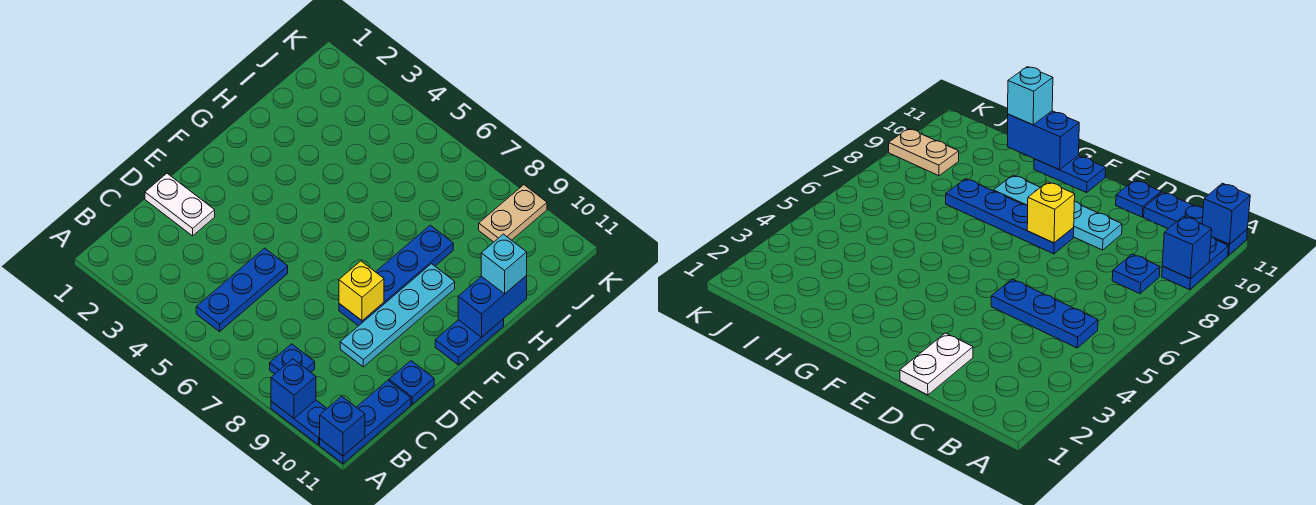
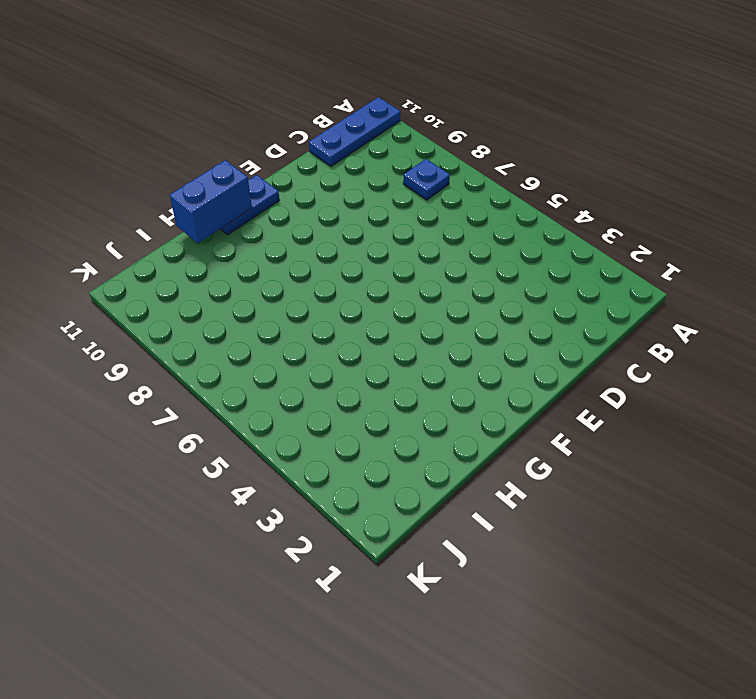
none -> blue 1x2 plate [271,400,327,445]
none -> blue 1x3 plate [196,248,288,332]
none -> white 1x2 plate [145,174,215,236]

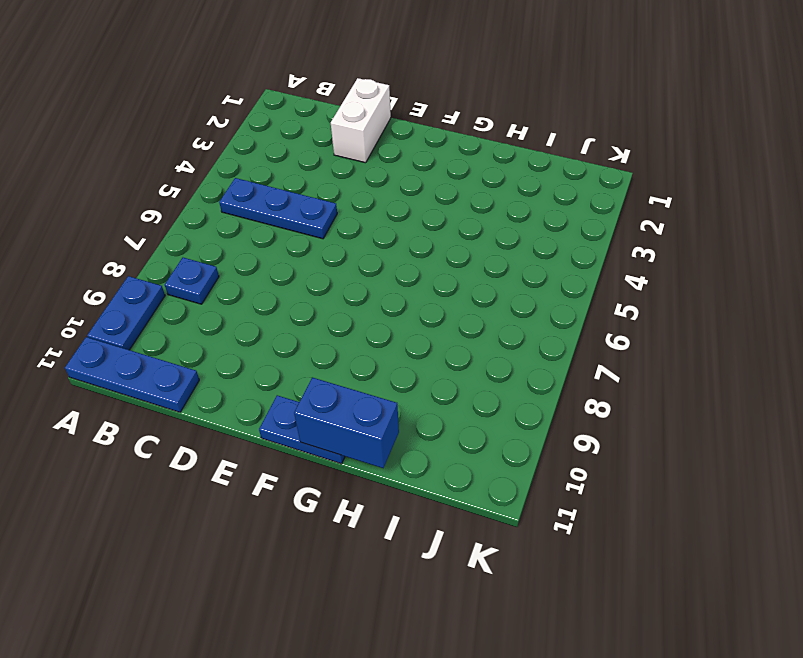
white 1x2 brick [331,78,391,163] -> white 1x2 plate [145,174,215,236]
none -> cyan 1x4 plate [340,264,455,367]
none -> blue 1x1 plate [389,361,434,404]
none -> blue 1x4 plate [339,225,453,326]

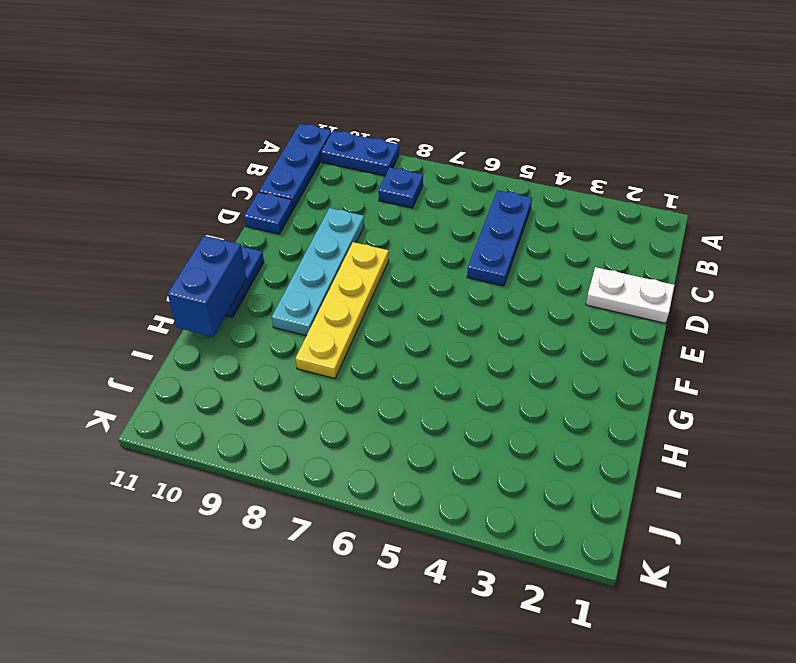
yellow 1x4 plate [296,242,389,378] -> blue 1x4 plate [339,225,453,326]
none -> tan 1x2 plate [479,185,547,242]
none -> blue 1x1 brick [271,359,316,418]
none -> blue 1x1 brick [320,396,365,456]

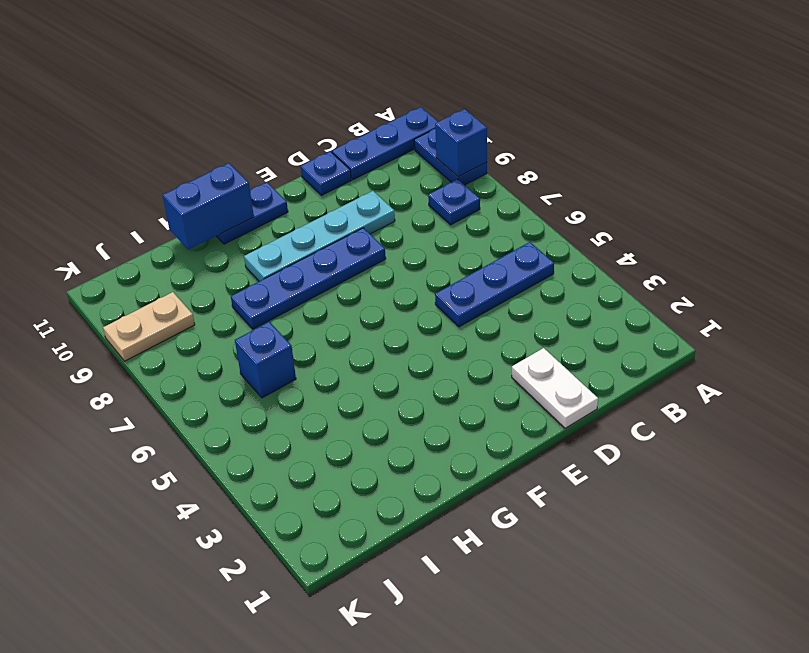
blue 1x1 brick [235,322,296,398] -> blue 1x1 brick moved to [320,396,365,456]
none -> yellow 1x1 brick [339,261,384,321]
none -> cyan 1x1 brick [481,234,527,294]

